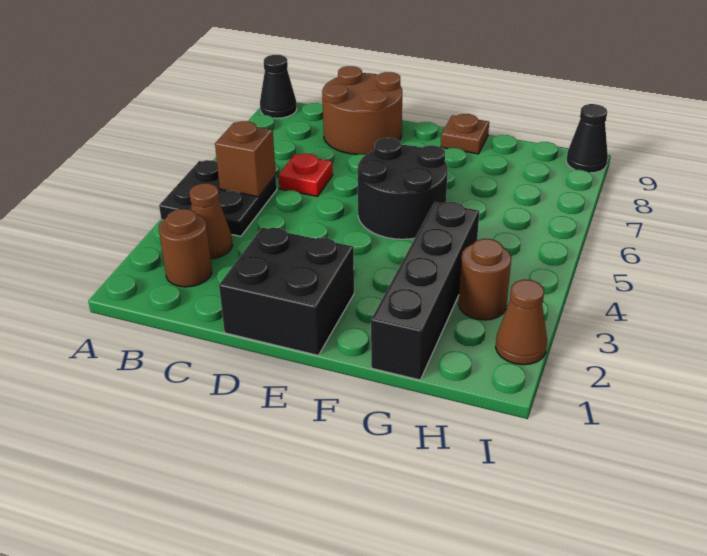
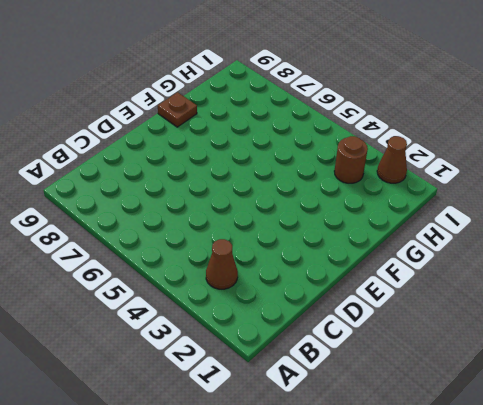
none -> black 2x2 plate [159,160,277,236]
none -> black 1x1 cone [260,55,297,118]
none -> brown 1x1 round brick [159,209,212,287]

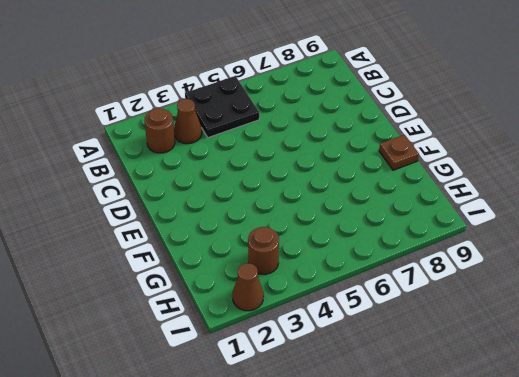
none -> black 1x1 cone [260,55,297,118]
none -> red 1x1 plate [279,153,333,196]
none -> brown 2x2 round brick [322,66,402,155]

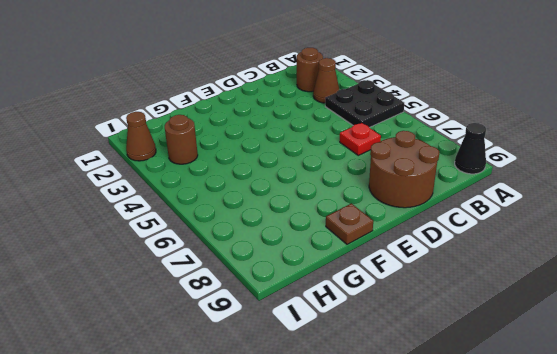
none -> black 2x2 brick [219,227,354,355]
none -> black 2x2 round brick [357,138,448,239]
none -> black 1x4 brick [371,202,479,380]

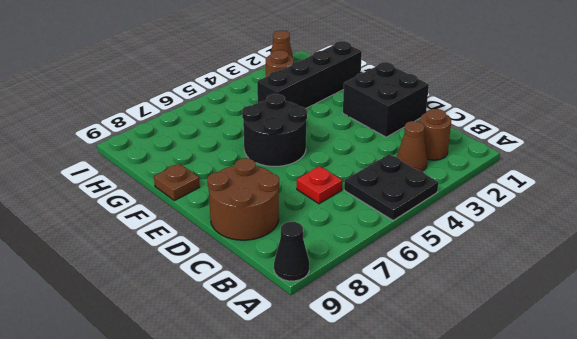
none -> black 1x1 cone [566,104,608,173]
none -> brown 1x1 brick [215,121,276,197]

